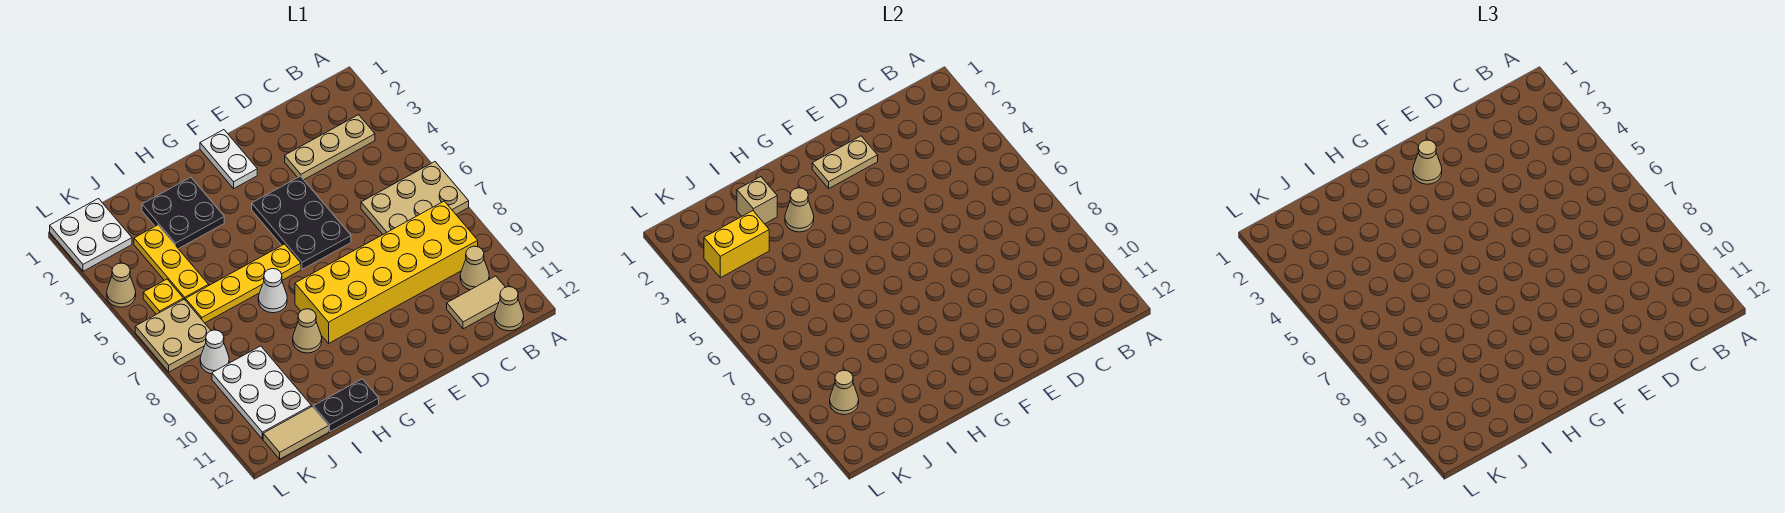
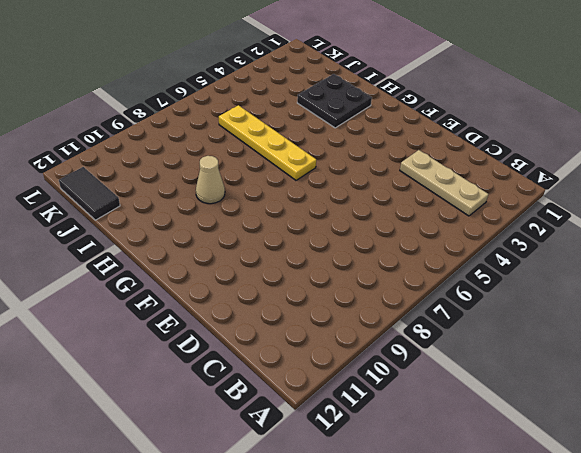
black 1x2 tile [59,167,120,220] -> tan 1x2 tile [263,407,329,459]
none -> tan 2x3 plate [361,162,469,234]
none -> yellow 2x6 brick [295,201,478,343]
none -> tan 1x1 cone [460,246,489,290]

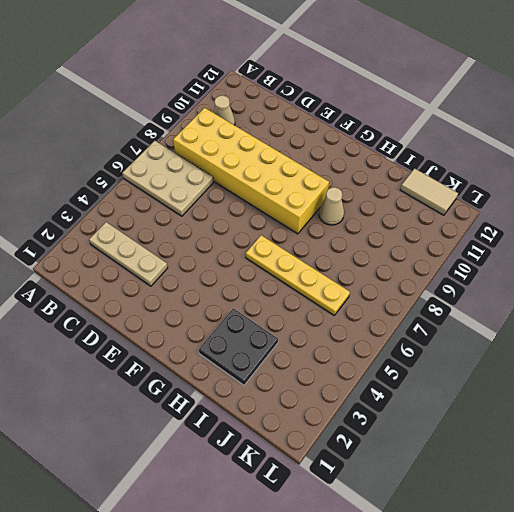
none -> tan 1x2 tile [447,276,505,329]
none -> tan 1x1 cone [495,287,524,331]
none -> black 2x3 plate [252,176,351,269]

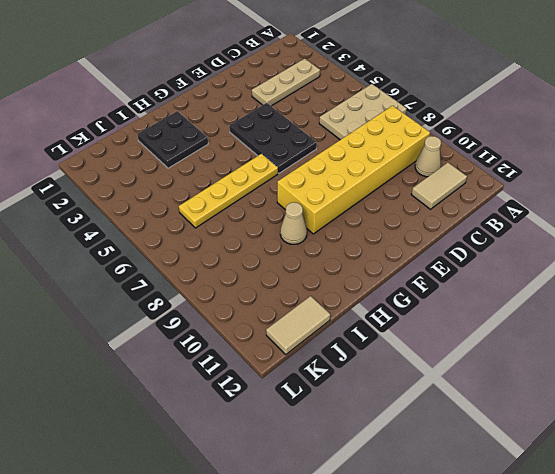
none -> tan 1x1 cone [495,287,524,331]
none -> white 1x2 plate [200,130,257,188]
none -> white 1x1 cone [258,269,287,313]

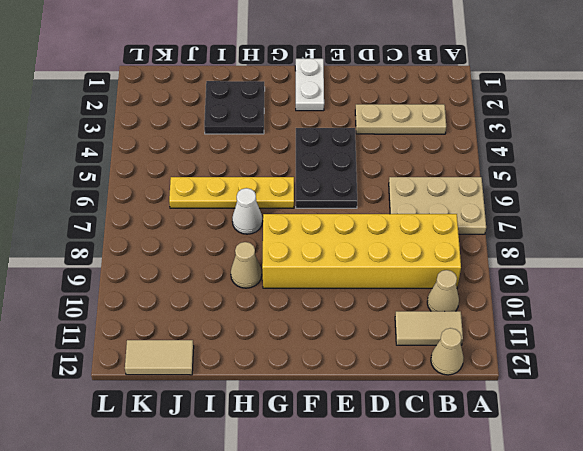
none -> black 1x2 plate [313,379,379,432]
none -> yellow 1x3 plate [134,225,209,300]
none -> white 2x3 plate [212,346,311,439]

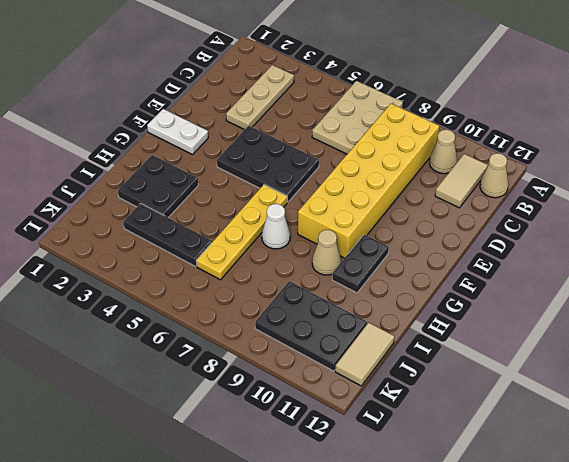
black 1x2 plate [332,234,389,293] -> black 1x2 plate moved to [313,379,379,432]
black 1x3 plate [123,203,212,266] -> yellow 1x3 plate [134,225,209,300]
black 2x3 plate [255,281,367,371] -> white 2x3 plate [212,346,311,439]
none -> white 2x2 plate [50,199,132,271]
none -> yellow 1x1 plate [143,279,183,314]
none -> tan 2x2 plate [135,299,211,372]

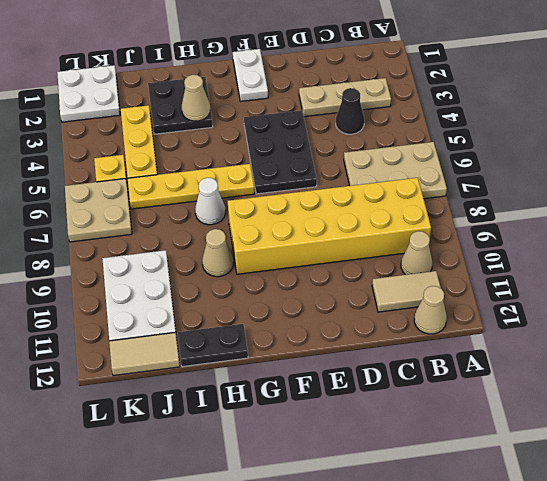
black 1x1 cone [336,88,364,134] -> none
none -> white 1x1 cone [200,330,229,374]
none -> tan 1x1 cone [107,263,136,307]
none -> tan 1x2 plate [812,136,878,188]

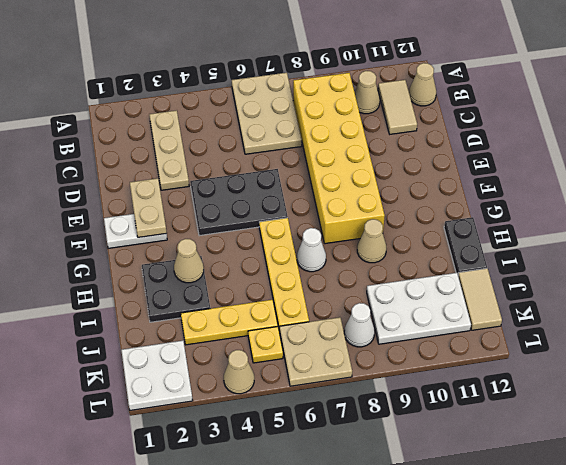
none -> tan 1x1 brick [737,177,777,224]
none -> yellow 1x2 brick [704,211,769,278]
none -> tan 1x1 cone [830,370,859,415]

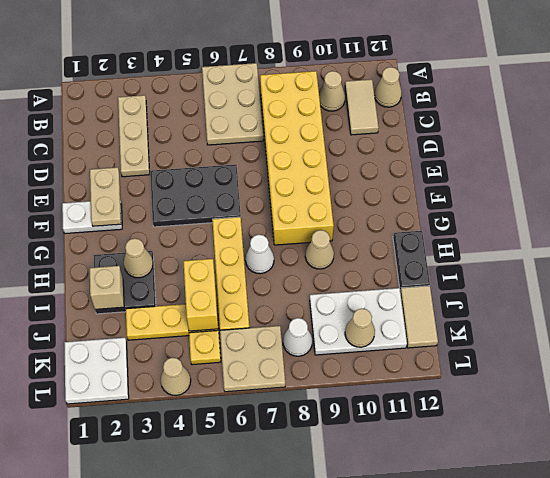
yellow 1x2 brick [183,259,218,331] -> yellow 1x2 brick moved to [704,211,769,278]
none -> tan 1x1 cone [1413,140,1442,184]

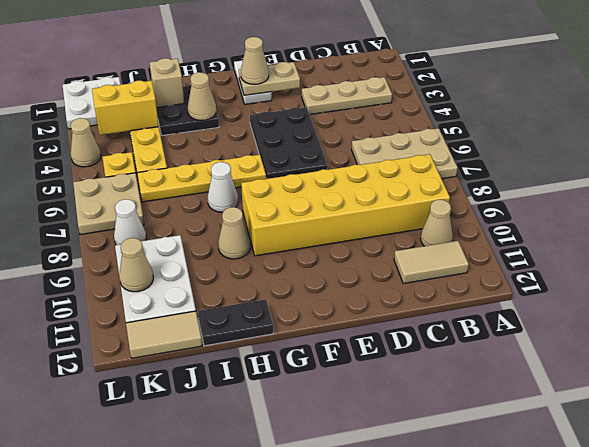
none -> tan 1x1 cone [495,287,524,331]

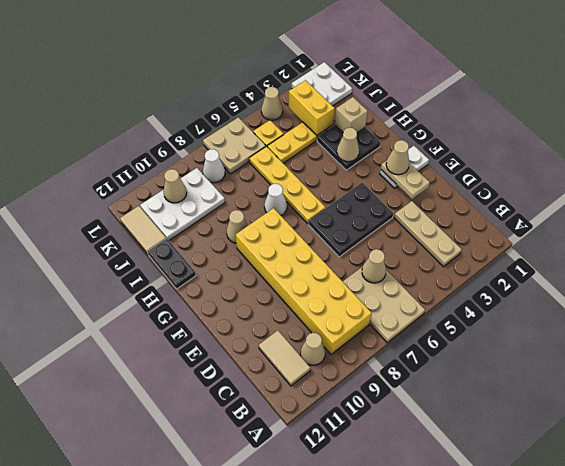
tan 1x1 cone [362,249,386,283] -> tan 1x1 cone moved to [495,287,524,331]

